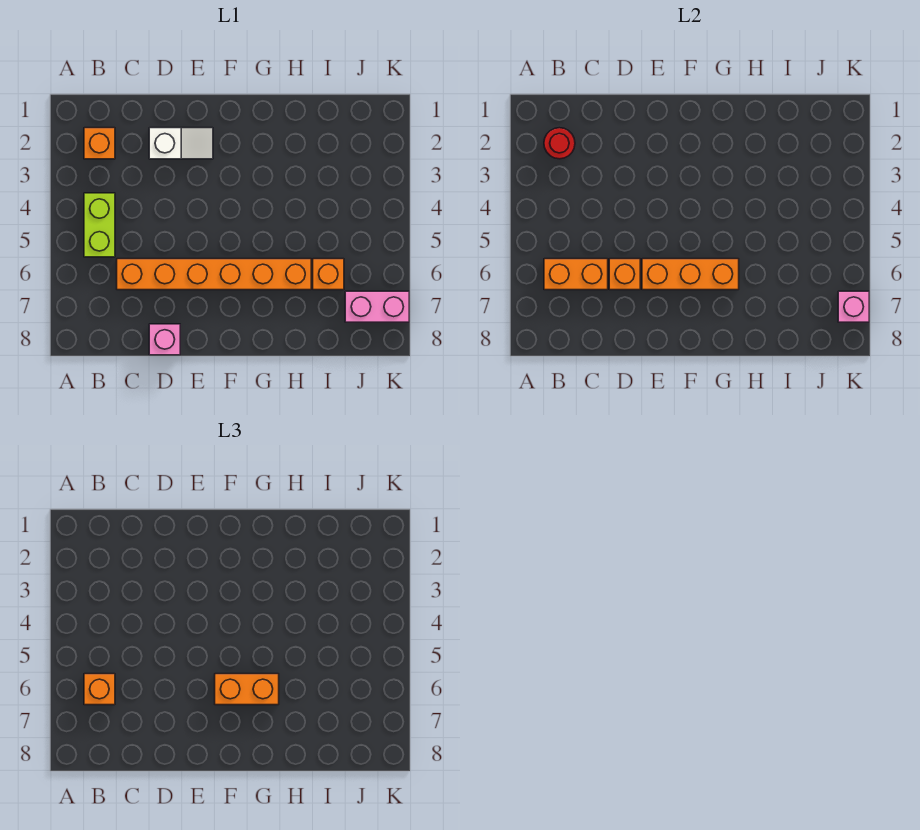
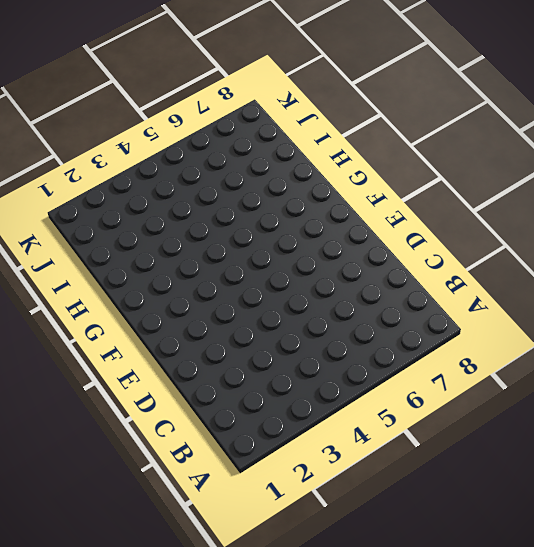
none -> orange 1x1 brick [84,128,115,159]
none -> lime 1x2 brick [84,193,115,257]
none -> orange 1x6 brick [117,259,311,290]

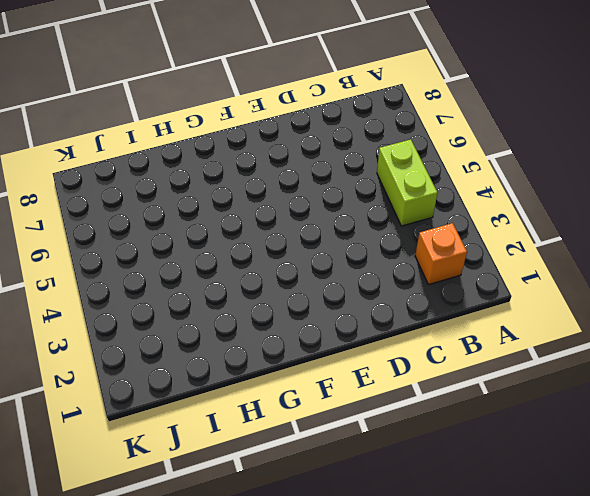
none -> orange 1x6 brick [117,259,311,290]
none -> white 1x2 slope [149,128,213,159]
none -> pink 1x1 brick [149,324,180,355]

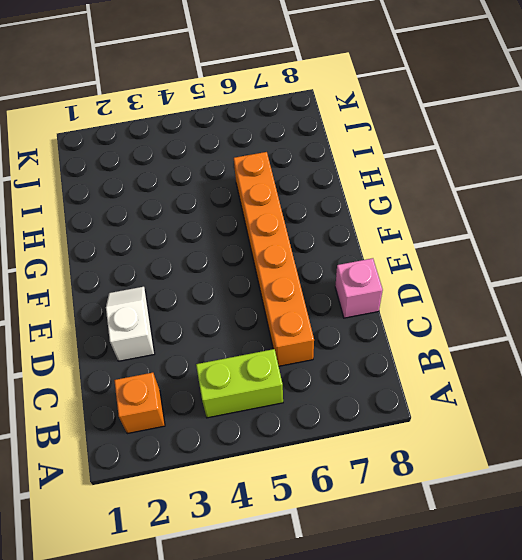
none -> orange 1x1 brick [313,259,344,290]
none -> pink 1x2 brick [345,291,409,322]
none -> red 1x1 round brick [544,128,575,159]

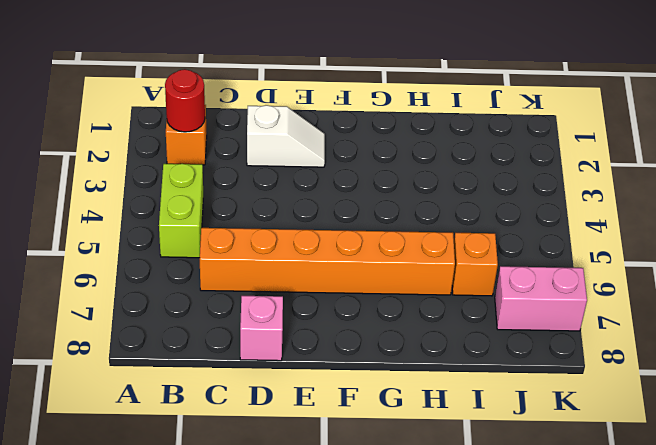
none -> orange 1x2 brick [544,259,608,290]
none -> orange 1x1 brick [609,259,640,290]
none -> orange 1x3 brick [642,259,739,290]

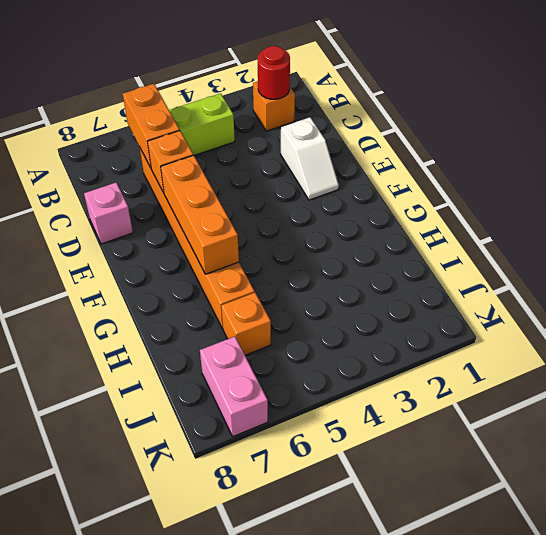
none -> pink 1x1 brick [838,291,869,322]
none -> orange 1x1 brick [84,674,115,705]
none -> orange 1x2 brick [215,674,279,705]

